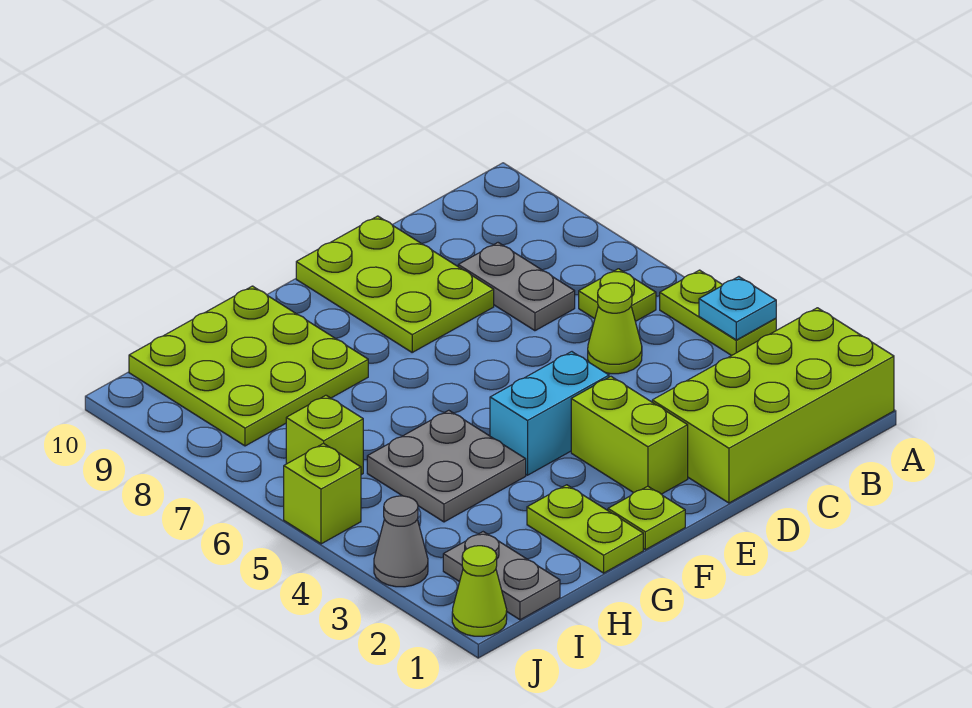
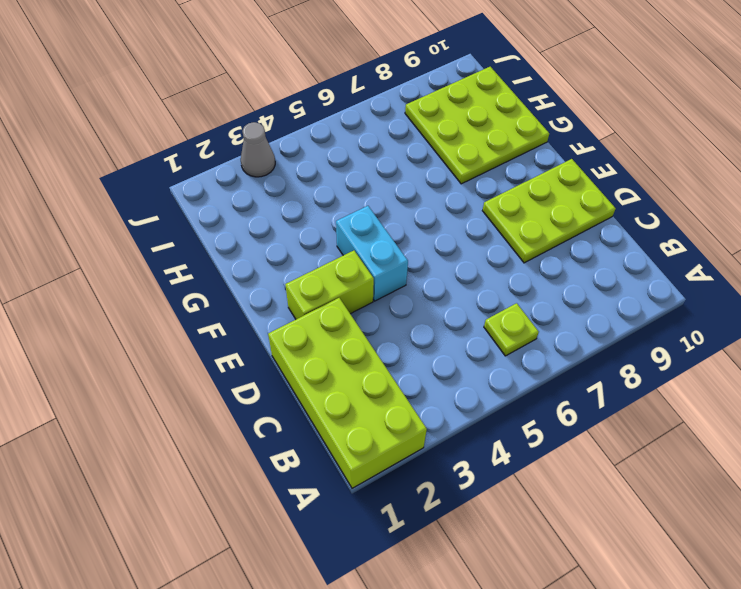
none -> lime 1x2 plate [660,270,776,356]
none -> lime 1x1 cone [588,283,642,374]
none -> grey 1x2 plate [458,243,575,331]

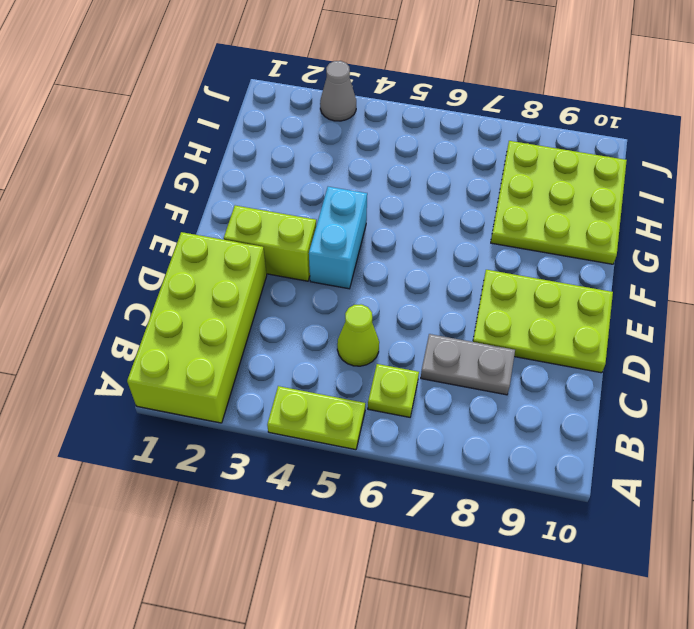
none -> lime 1x1 plate [608,486,685,550]
none -> lime 1x2 plate [527,485,643,573]
none -> grey 2x2 plate [367,410,526,522]

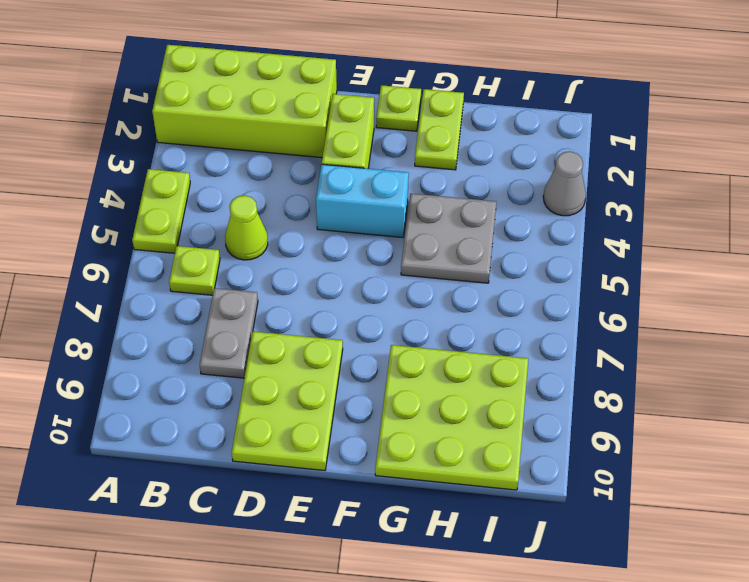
none -> grey 1x2 plate [443,532,560,620]
none -> lime 1x1 brick [286,395,363,475]
none -> lime 1x1 cone [452,546,507,636]

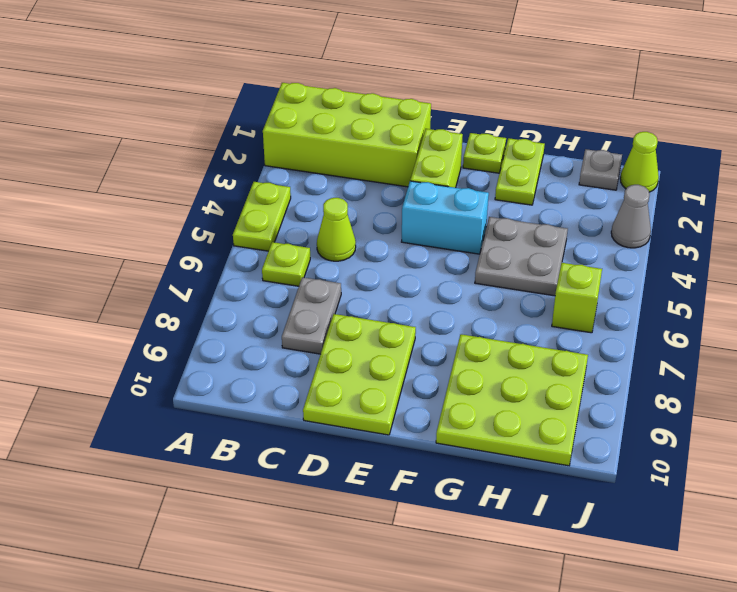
grey 1x1 plate [579,149,622,190] -> grey 1x2 plate [443,532,560,620]
none -> lime 1x1 brick [284,443,361,544]
none -> cyan 1x1 plate [699,277,776,340]

